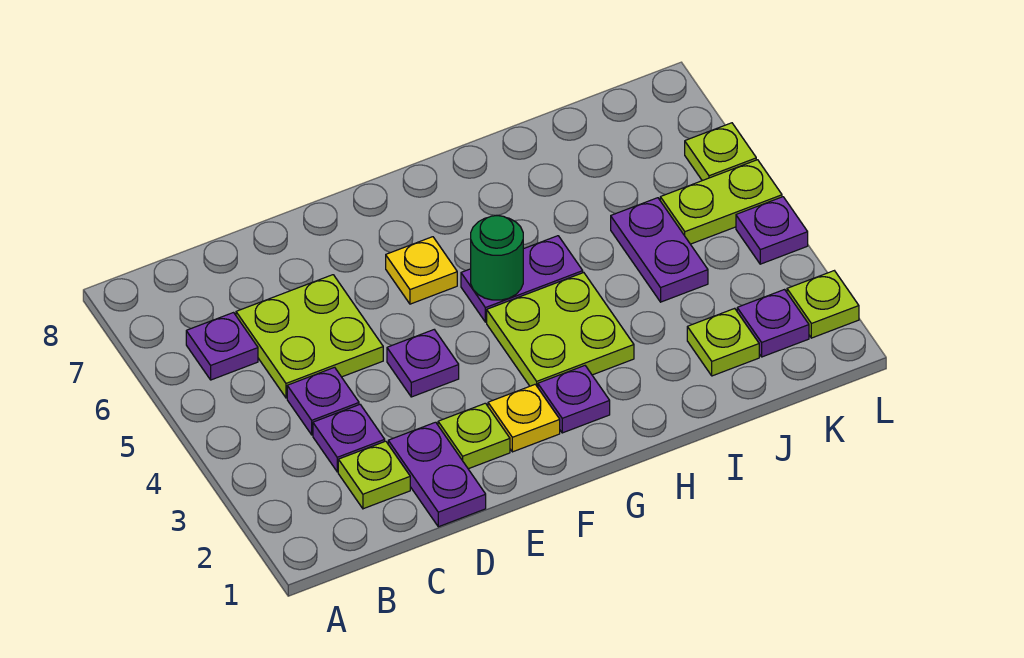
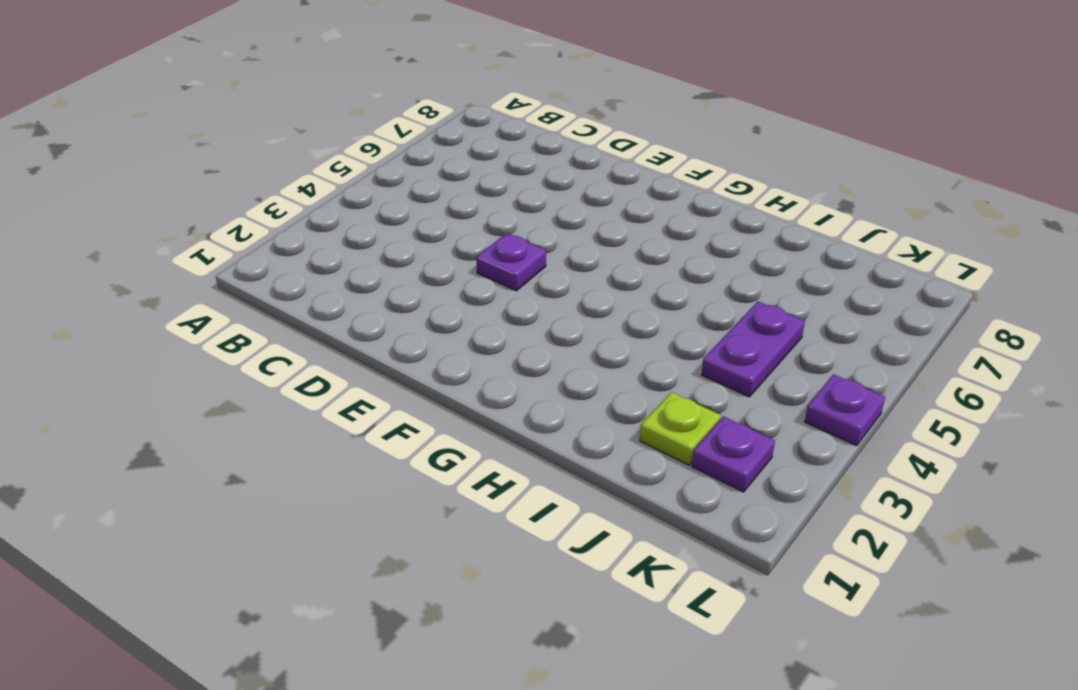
none -> purple 1x1 plate [186,313,258,380]
none -> lime 1x1 plate [338,441,410,509]
none -> purple 1x1 plate [313,405,385,472]

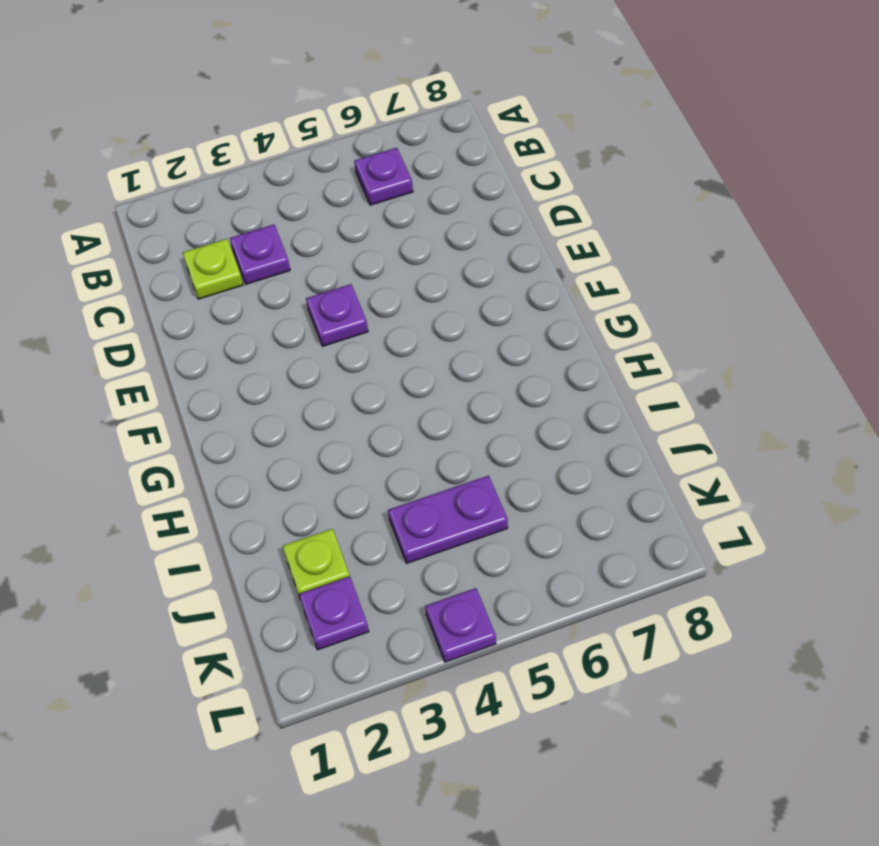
none -> purple 1x1 plate [287,367,359,435]
none -> lime 2x2 plate [236,275,383,398]
none -> purple 1x2 plate [388,422,486,527]

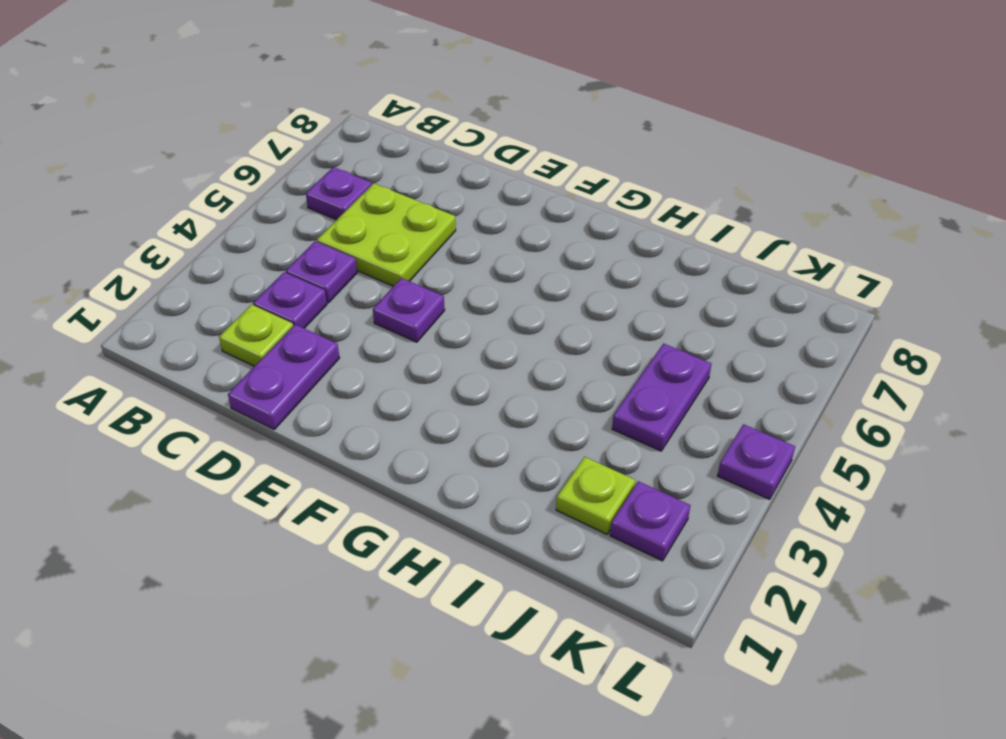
none -> lime 1x1 plate [438,403,510,469]
none -> yellow 1x1 plate [488,384,560,452]
none -> yellow 1x1 plate [386,237,457,304]

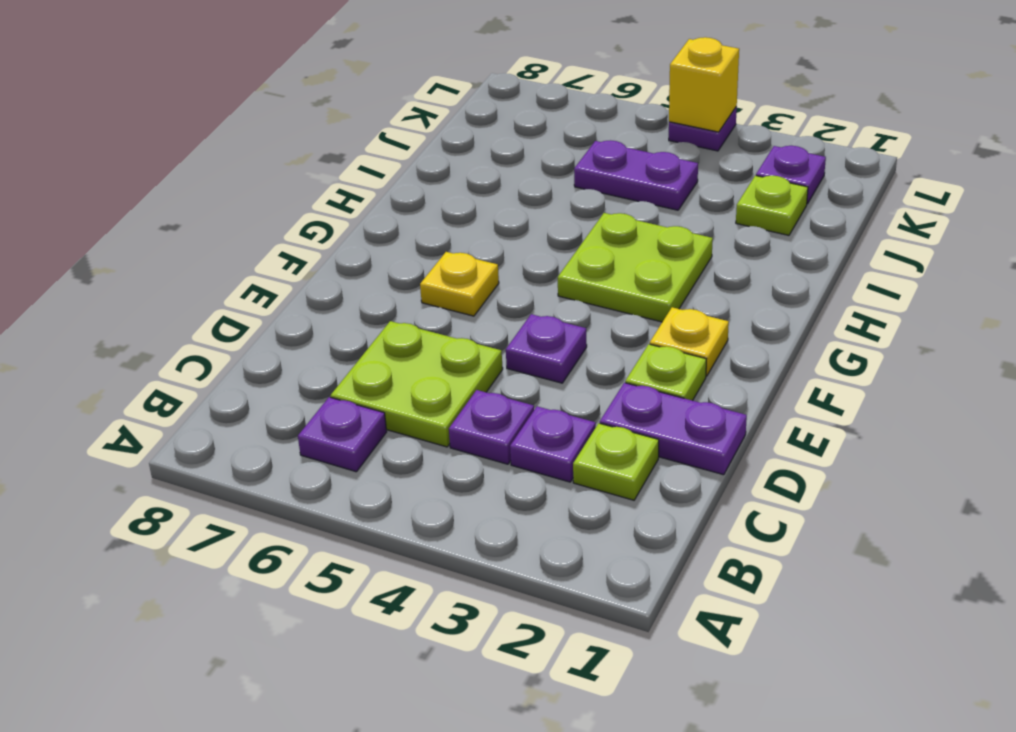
yellow 1x1 brick [669,37,739,132] -> none
none -> purple 1x1 plate [538,366,610,433]
none -> purple 1x2 plate [461,236,583,322]
none -> lime 1x2 plate [660,160,782,244]

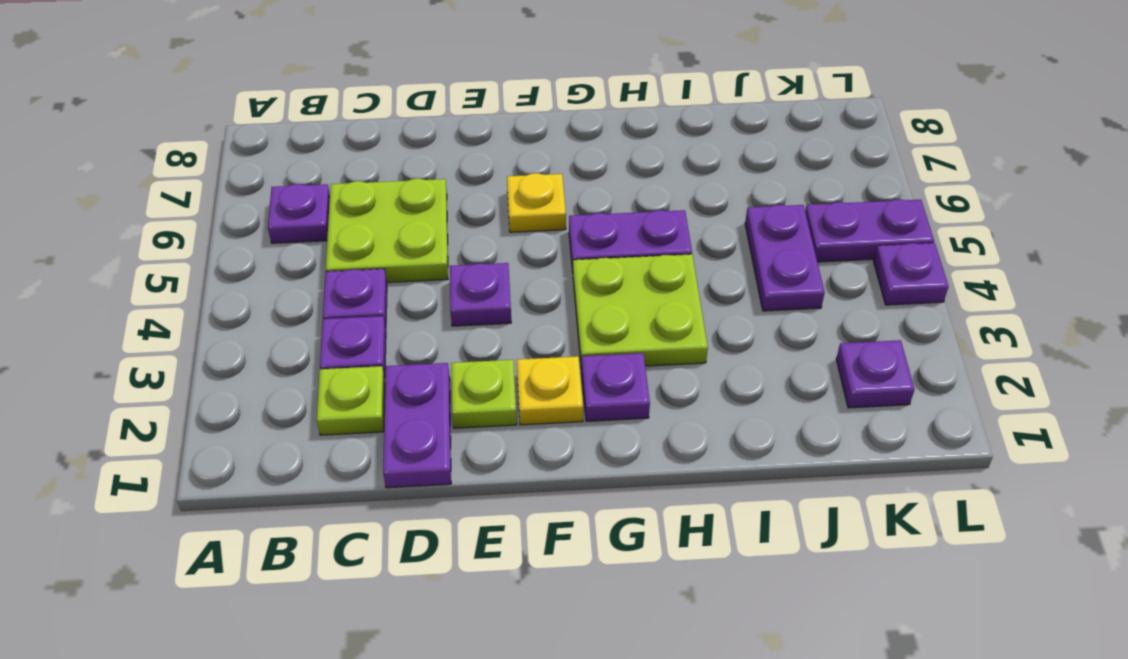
purple 1x2 plate [805,199,934,262] -> lime 1x2 plate [660,160,782,244]
none -> lime 1x1 plate [687,308,759,376]
none -> lime 1x1 plate [787,271,859,338]
none -> lime 1x1 plate [685,123,756,181]

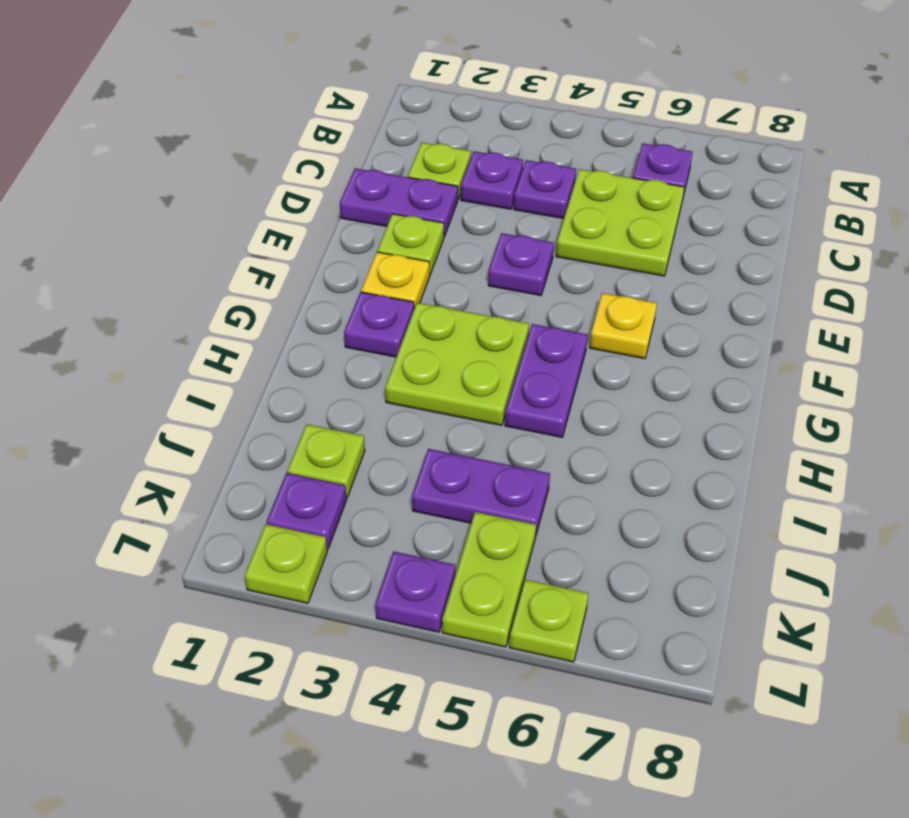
none -> green 1x1 round brick [471,216,523,300]

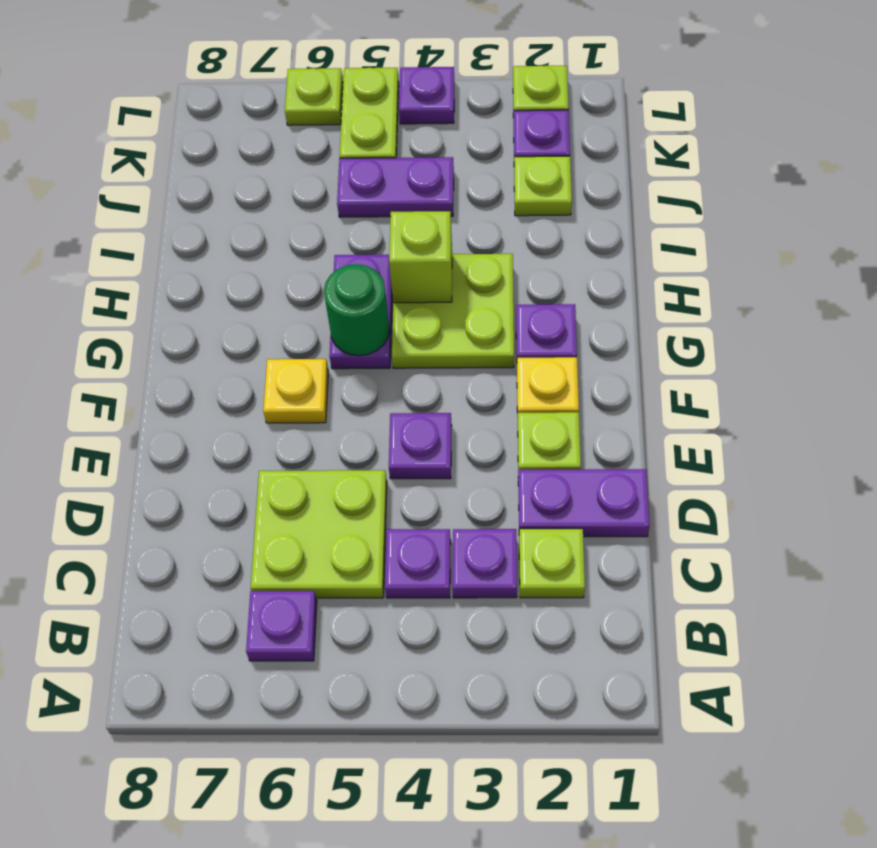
lime 1x1 brick [389,211,452,303] -> none

